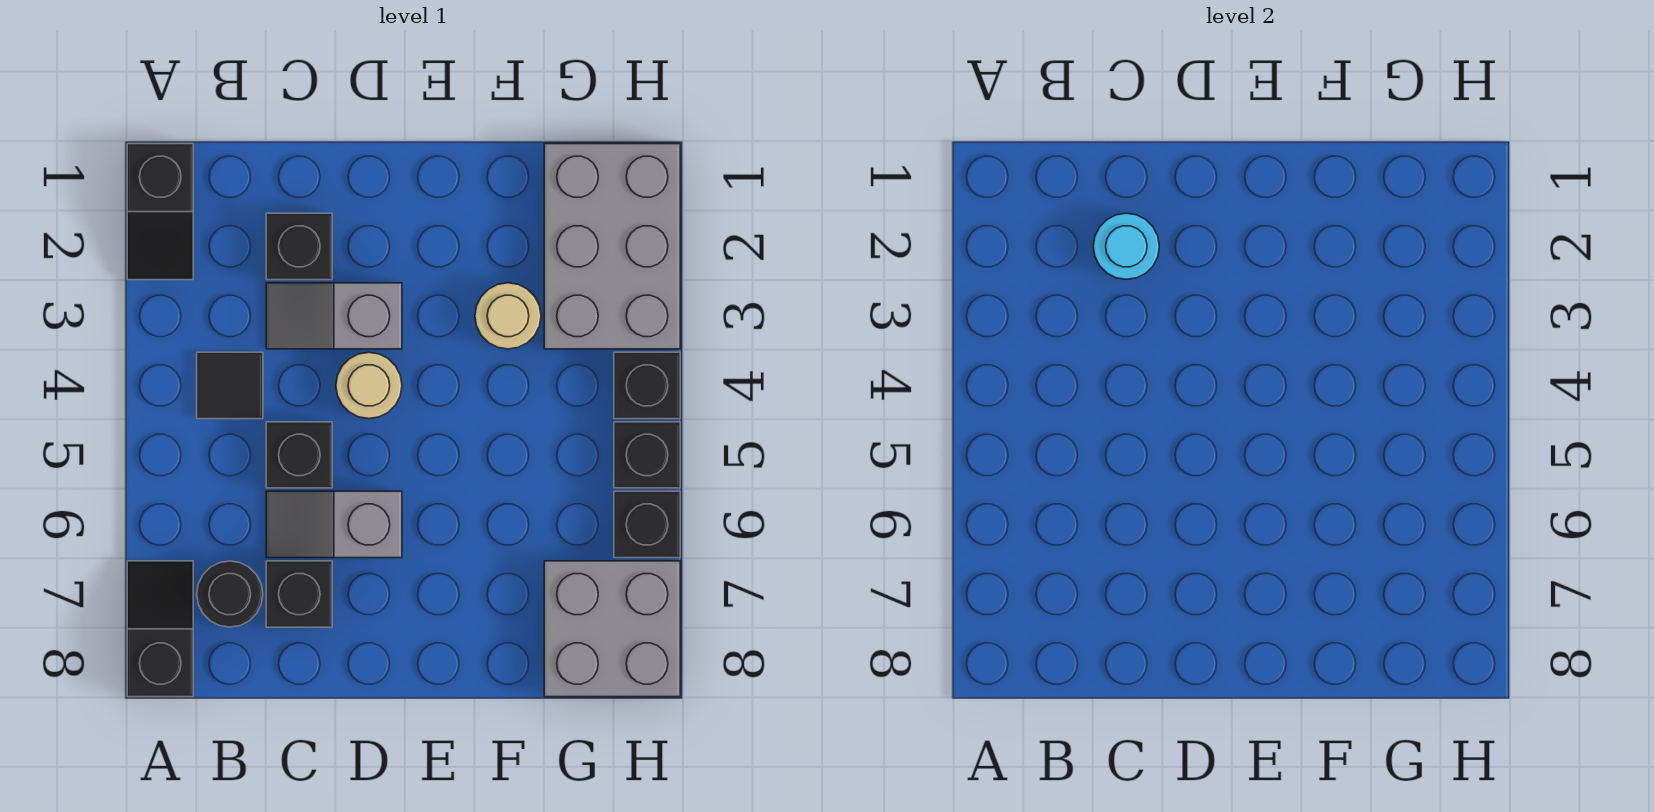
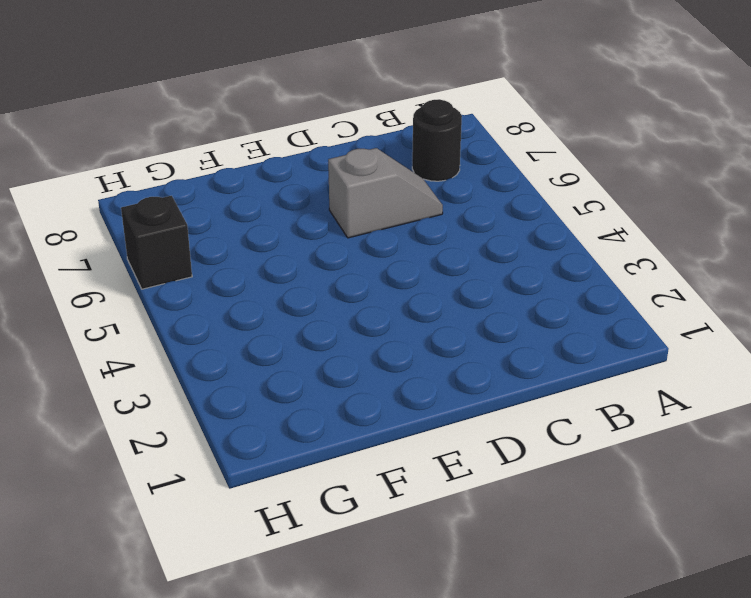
none -> black 1x2 slope [127,144,193,280]
none -> black 1x2 slope [127,561,193,697]
none -> black 1x1 tile [197,352,263,419]

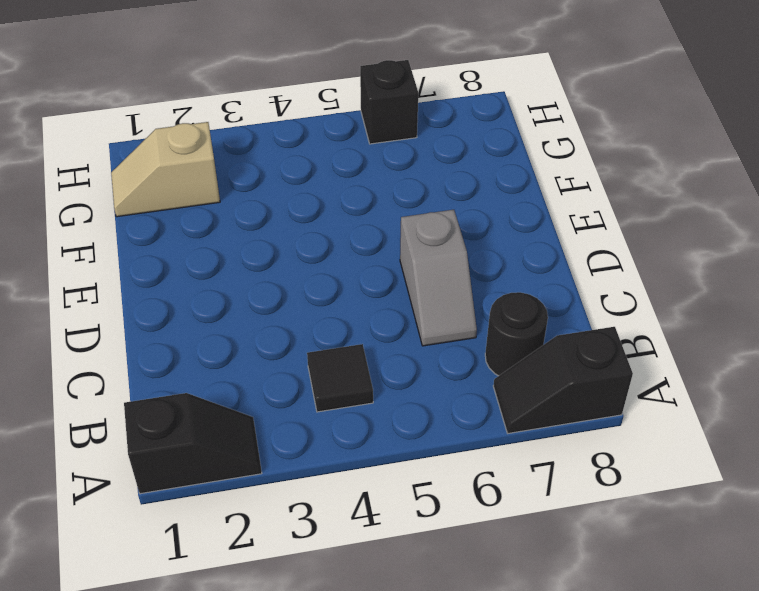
tan 1x2 slope [111,122,220,217] -> grey 2x3 brick [544,144,680,349]
none -> black 1x1 brick [266,213,332,280]
none -> grey 1x2 slope [266,283,402,349]
none -> black 1x1 brick [266,422,332,488]

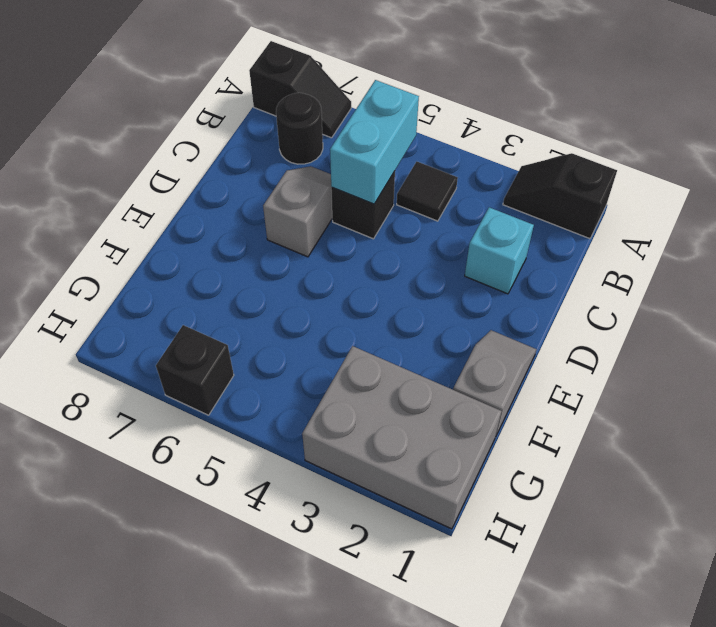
cyan 1x2 brick [330,80,419,204] -> none
cyan 1x1 brick [465,207,534,294] -> black 1x1 brick [266,213,332,280]
grey 1x2 slope [453,330,536,437] -> grey 1x2 slope moved to [266,283,402,349]
none -> black 1x1 brick [266,561,332,627]
none -> tan 1x1 round brick [336,352,402,419]
none -> tan 1x1 round brick [475,283,541,349]

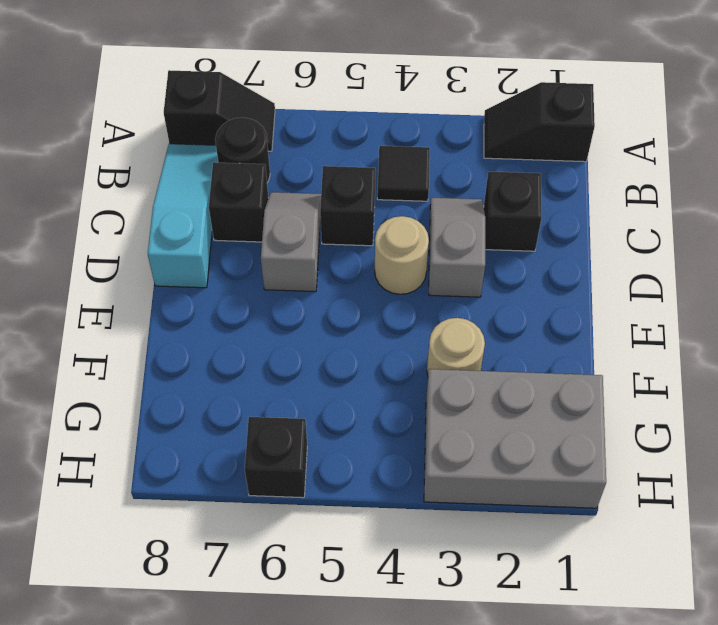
cyan 1x3 slope [148,144,218,288] -> none
none -> grey 2x2 brick [544,561,680,697]
none -> black 1x1 brick [614,352,680,419]
none -> black 1x1 brick [614,422,680,488]

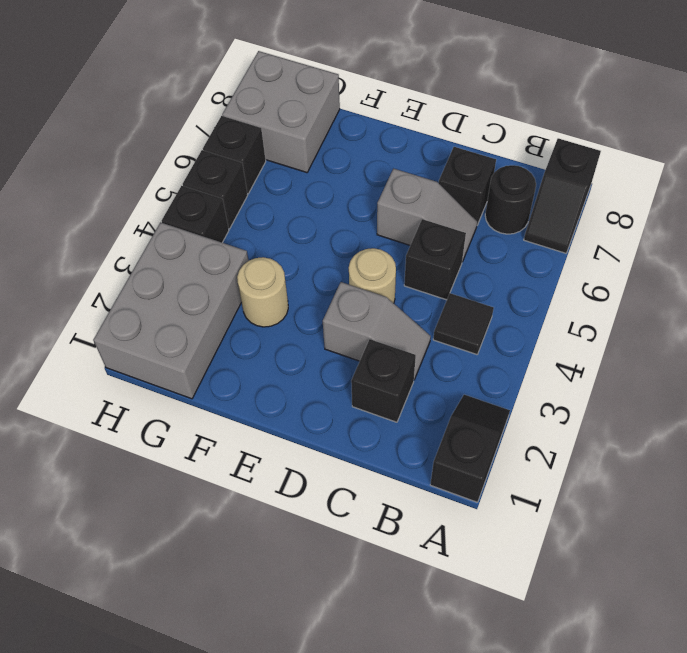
none -> cyan 1x1 round brick [1093,213,1159,279]

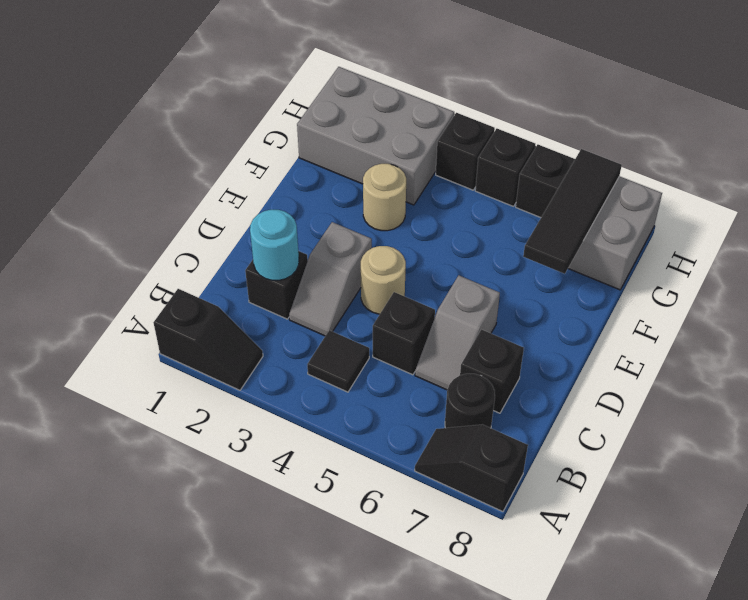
black 1x3 tile [523,149,622,274] -> none

